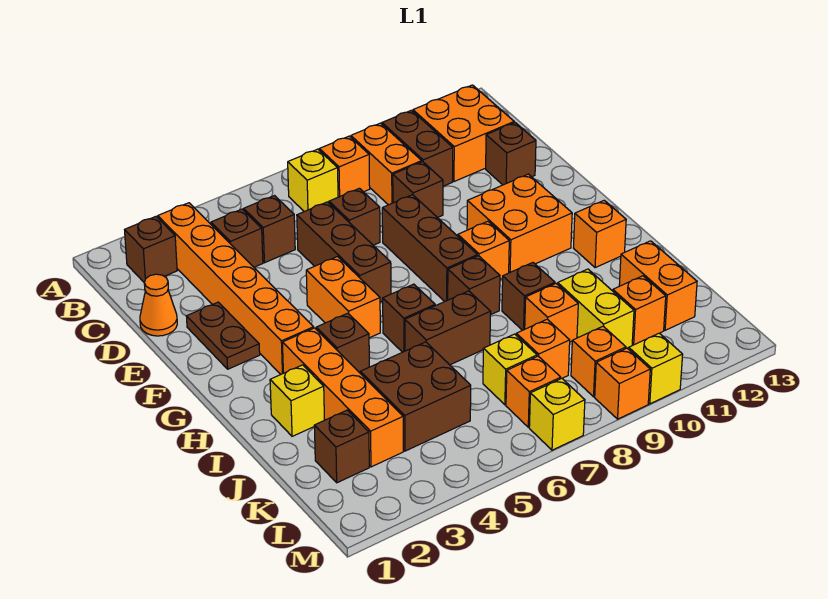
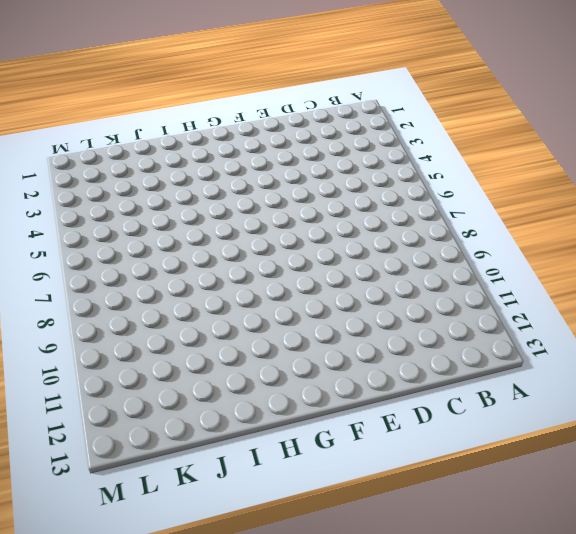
none -> brown 1x1 brick [125,217,177,282]
none -> orange 1x6 brick [158,203,314,374]
none -> yellow 1x1 brick [288,149,338,212]
none -> orange 1x1 brick [319,136,370,197]

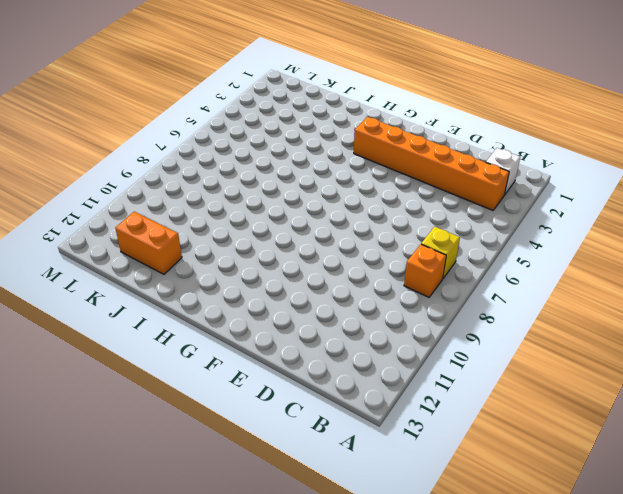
white 1x1 brick [486,148,520,195] -> brown 1x1 brick [125,217,177,282]
none -> orange 1x2 brick [351,123,422,205]
none -> brown 1x2 brick [382,110,453,186]
none -> orange 2x2 brick [413,85,514,182]
none -> brown 1x1 brick [211,209,263,267]

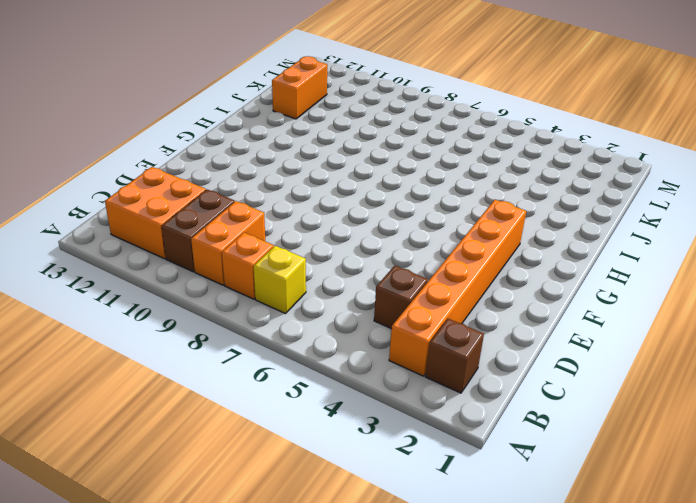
none -> brown 1x1 brick [244,196,295,263]
none -> orange 1x1 cone [140,274,177,336]
none -> brown 1x3 brick [297,202,391,302]
none -> brown 1x1 brick [329,188,380,245]

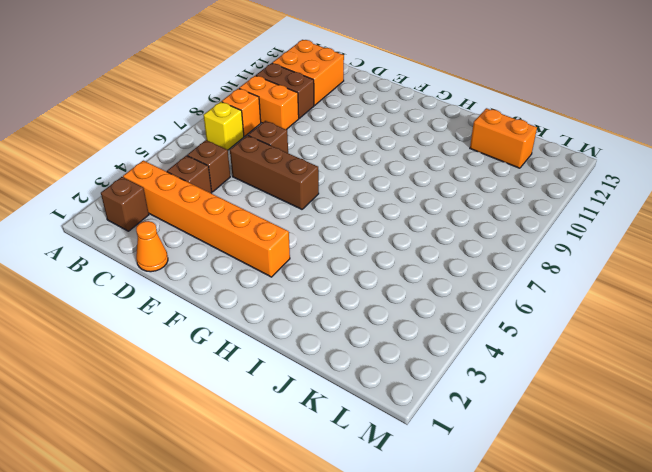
none -> brown 1x1 brick [393,162,443,218]
none -> brown 1x1 brick [486,123,536,185]
none -> brown 1x2 plate [186,302,260,369]
none -> brown 1x3 brick [382,195,477,301]

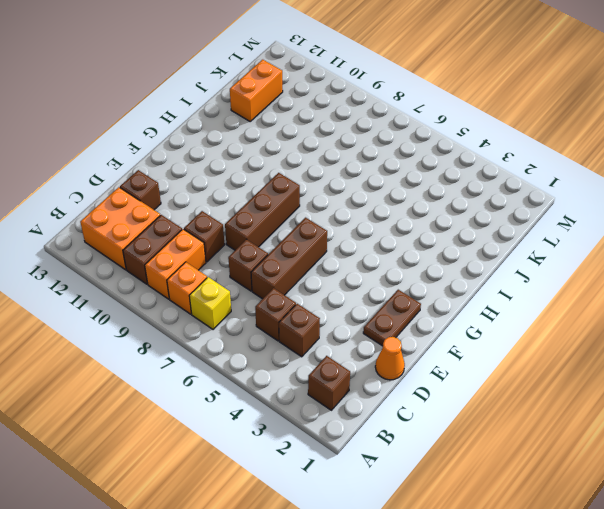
none -> orange 1x6 brick [158,203,314,374]
none -> orange 1x2 brick [306,257,380,338]
none -> orange 2x2 brick [467,174,572,273]
none -> orange 1x1 brick [458,221,509,279]

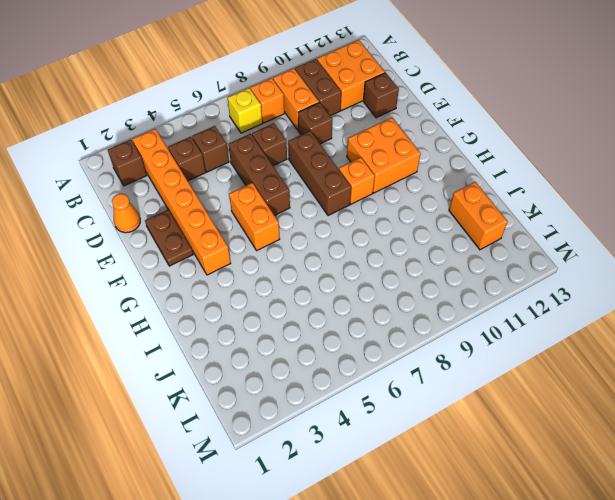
none -> orange 1x4 brick [282,328,403,467]
none -> brown 1x1 brick [316,313,369,373]
none -> brown 1x1 brick [383,284,435,352]
none -> brown 1x1 brick [448,256,500,315]

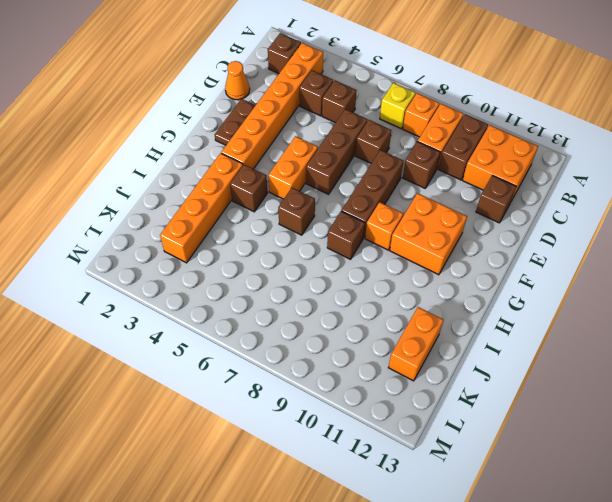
none -> orange 1x1 brick [574,200,626,268]
none -> yellow 1x1 brick [270,365,324,436]
none -> brown 1x2 brick [405,291,491,365]
none -> brown 1x1 brick [502,263,555,330]

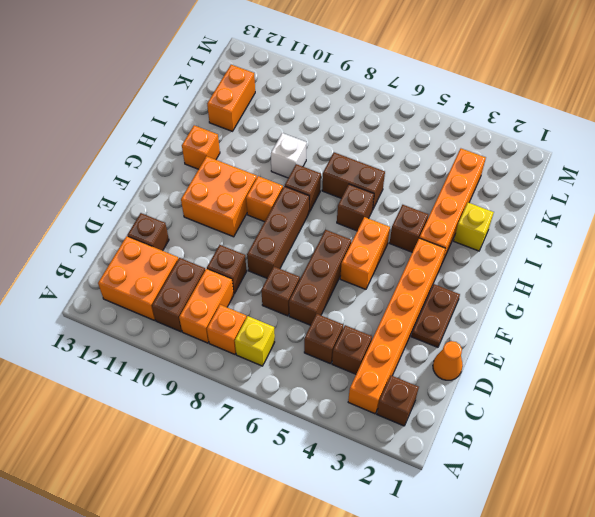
white 1x1 brick [271,133,307,178] -> brown 1x1 brick [502,263,555,330]
none -> brown 2x2 brick [360,342,471,451]
none -> orange 1x1 brick [525,284,578,342]
none -> yellow 1x2 brick [558,269,634,348]
none -> brown 1x1 brick [314,410,369,483]

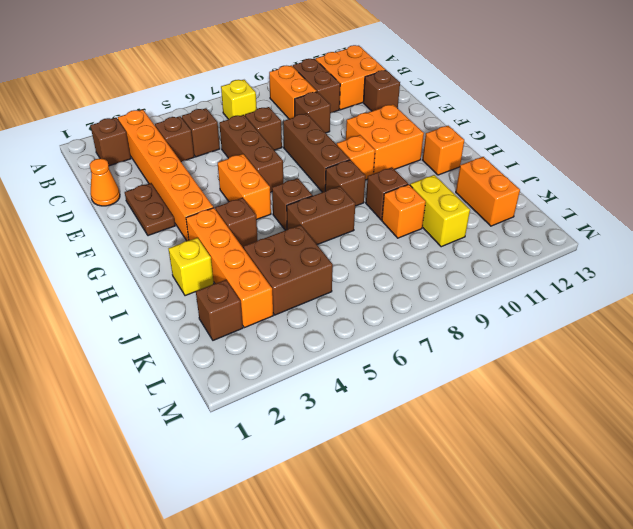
none -> orange 1x1 brick [319,136,370,197]
none -> yellow 1x1 brick [483,334,537,405]
none -> orange 1x1 brick [516,319,570,379]
none -> orange 1x1 brick [613,276,666,345]

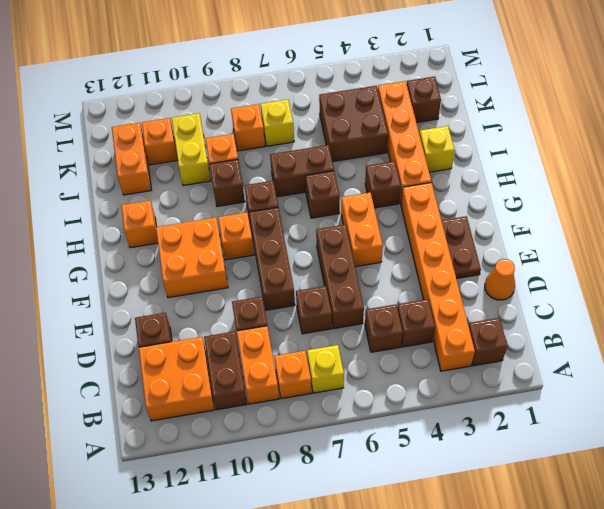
none -> orange 1x1 brick [506,356,561,427]
none -> orange 1x1 brick [571,326,626,397]
none -> yellow 1x1 brick [529,379,585,450]
none -> orange 1x1 brick [595,348,650,419]

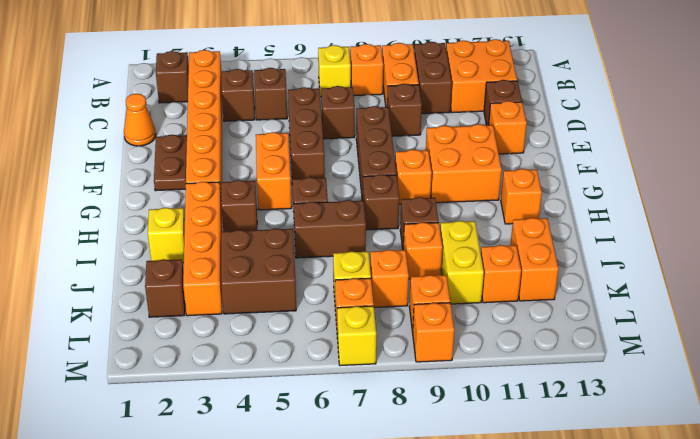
orange 1x1 brick [489,101,527,154] -> none
none -> yellow 1x1 brick [629,333,683,404]

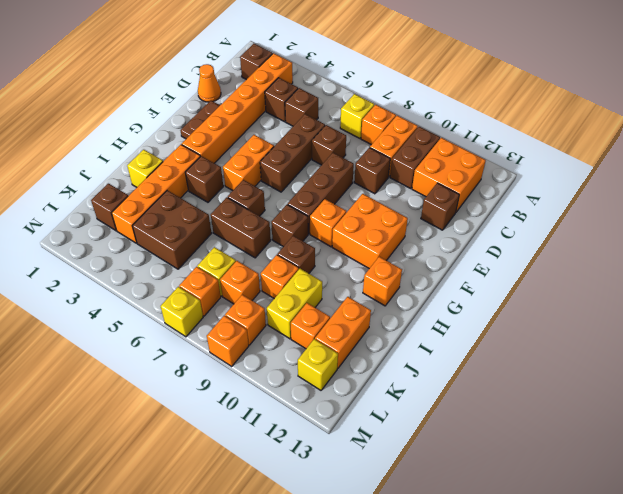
yellow 1x1 brick [298,339,338,390] -> yellow 1x1 brick moved to [629,333,683,404]

